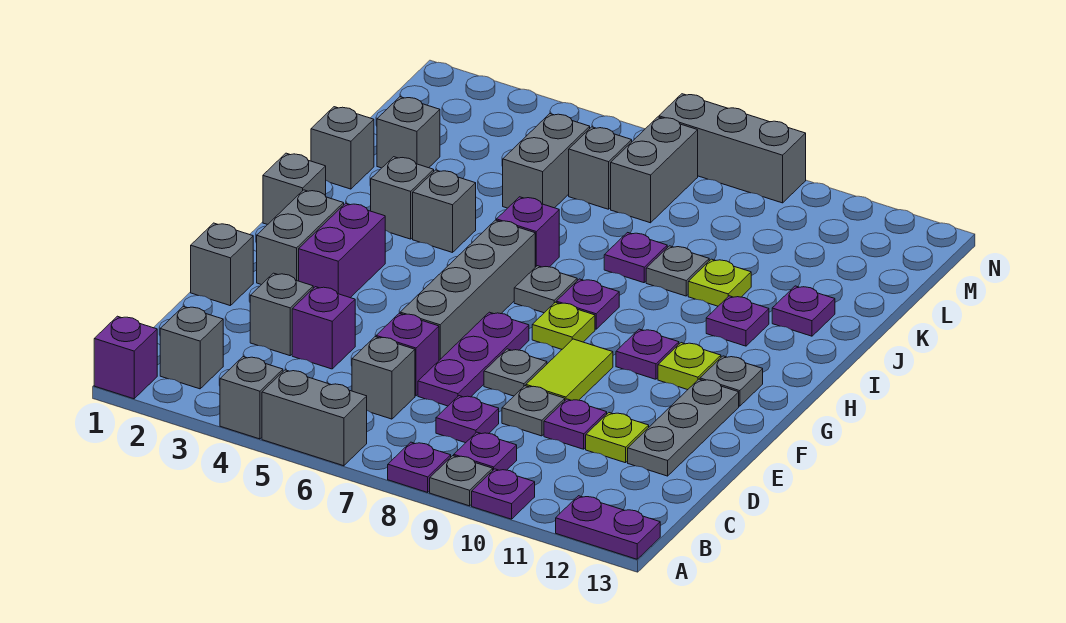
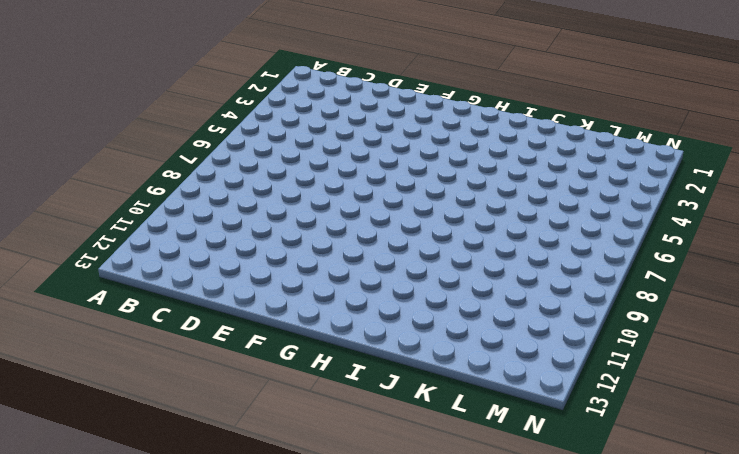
none -> purple 1x1 brick [94,316,157,399]
none -> grey 1x1 brick [220,357,283,439]
none -> grey 1x2 brick [262,370,367,466]
none -> purple 1x1 plate [388,442,451,492]

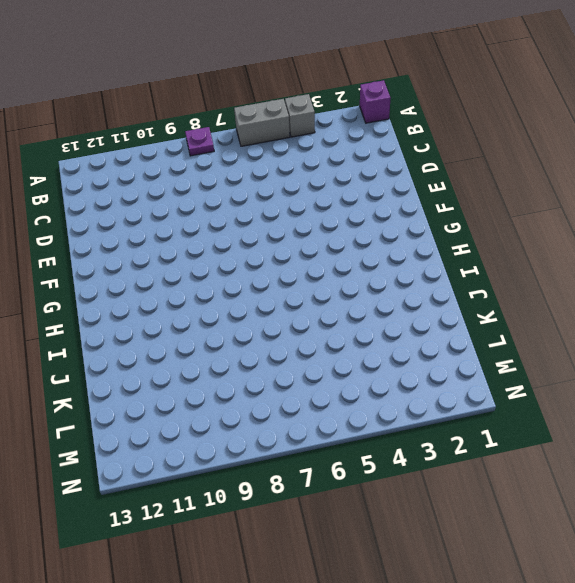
none -> grey 1x1 plate [430,456,493,506]
none -> purple 1x1 plate [472,469,535,519]
none -> purple 1x2 plate [556,496,660,559]
none -> grey 1x1 brick [160,306,223,389]

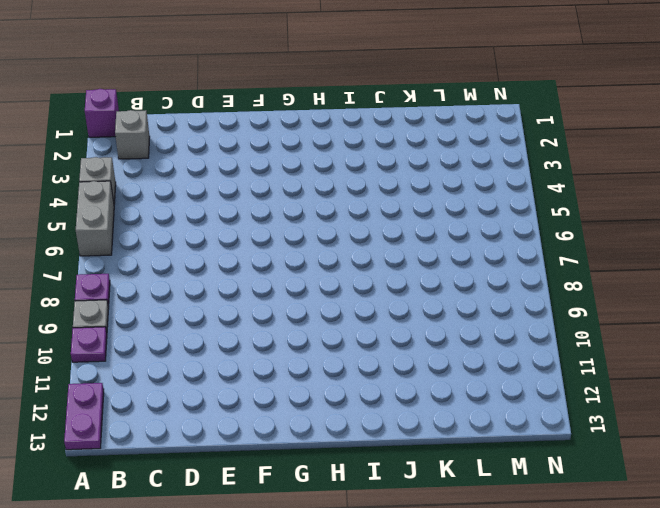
none -> purple 1x1 plate [454,432,517,470]
none -> grey 1x1 brick [352,337,415,419]
none -> purple 1x1 plate [436,396,499,443]
none -> grey 1x1 brick [250,273,313,356]

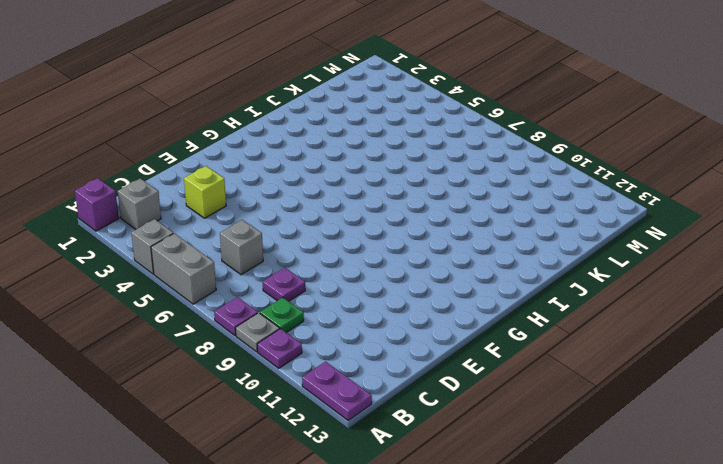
green 1x1 plate [260,297,304,333] -> purple 1x1 plate [454,432,517,470]
lime 1x1 brick [184,166,226,218] -> grey 1x1 brick [250,273,313,356]
none -> purple 1x1 brick [292,287,355,369]
none -> purple 1x1 brick [376,313,439,396]
none -> purple 1x3 plate [418,312,529,406]
none -> grey 1x1 plate [502,386,565,436]

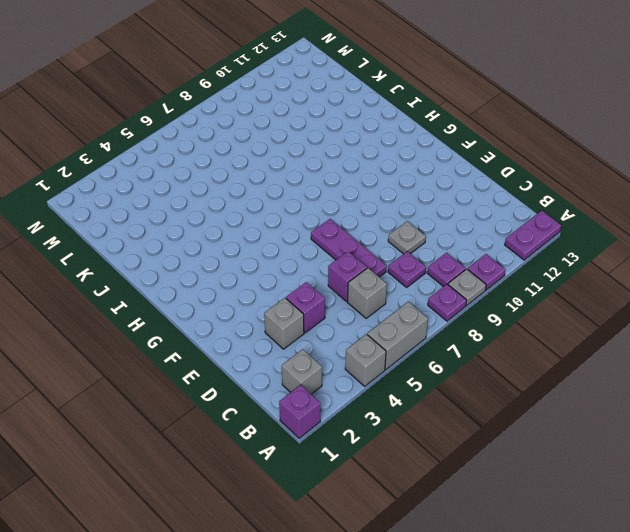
none -> purple 1x1 plate [544,399,607,449]
none -> lime 1x1 plate [586,413,649,463]
none -> grey 1x3 plate [628,379,739,476]
none -> grey 1x1 brick [191,223,253,306]

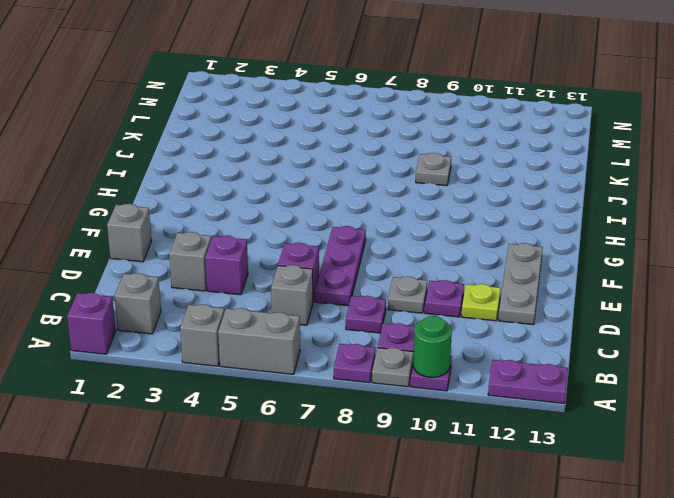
green 1x1 round brick [413,316,452,377] -> none
none -> grey 1x4 brick [400,220,535,360]
none -> grey 1x1 plate [484,349,547,396]
none -> lime 1x2 tile [526,339,613,400]
none -> grey 1x2 brick [257,190,344,285]

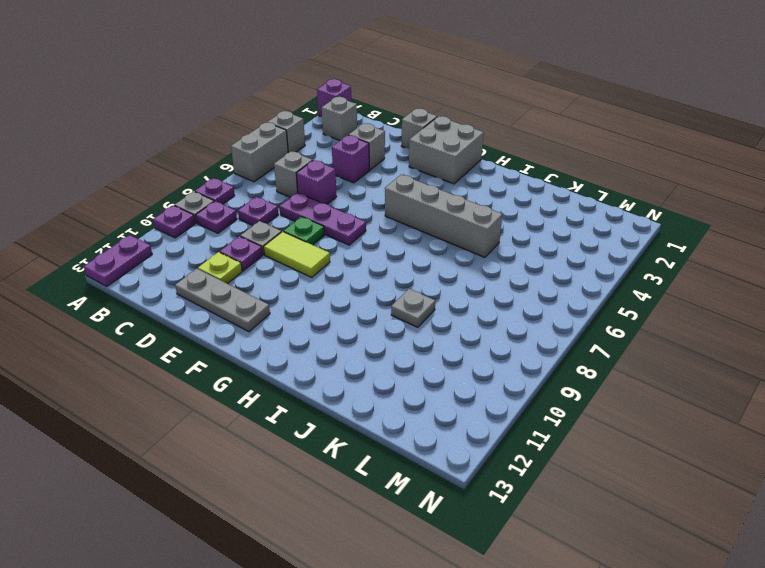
green 1x1 plate [284,217,324,245] -> grey 1x1 plate [484,349,547,396]
grey 2x2 brick [409,116,484,184] -> grey 1x2 brick [257,190,344,285]
grey 1x4 brick [385,175,502,257] -> grey 1x4 brick moved to [400,220,535,360]
none -> purple 1x2 brick [299,203,385,298]
none -> lime 1x1 plate [532,302,595,349]
none -> purple 1x1 plate [616,329,679,379]
none -> lime 1x1 plate [658,343,721,390]

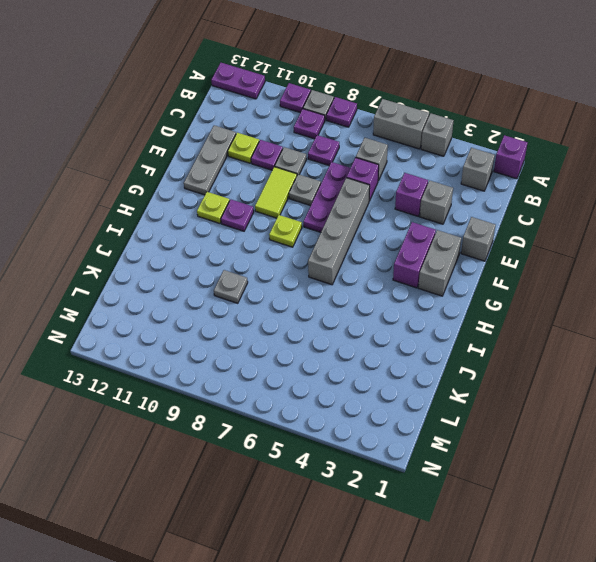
none -> grey 1x1 plate [700,356,763,406]
none -> grey 1x1 brick [263,153,326,225]
none -> grey 1x1 plate [514,266,577,313]
none -> purple 1x1 plate [556,279,619,329]

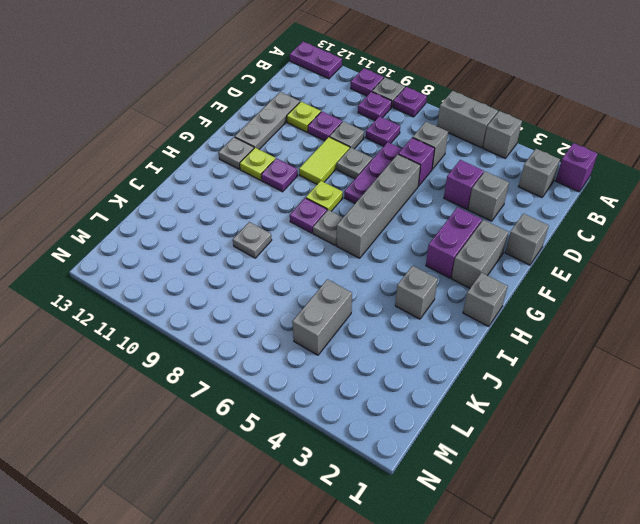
none -> grey 1x1 brick [413,170,476,253]
none -> purple 1x1 brick [497,197,559,267]
none -> purple 1x1 plate [706,296,769,346]
none -> grey 1x1 brick [311,107,374,189]

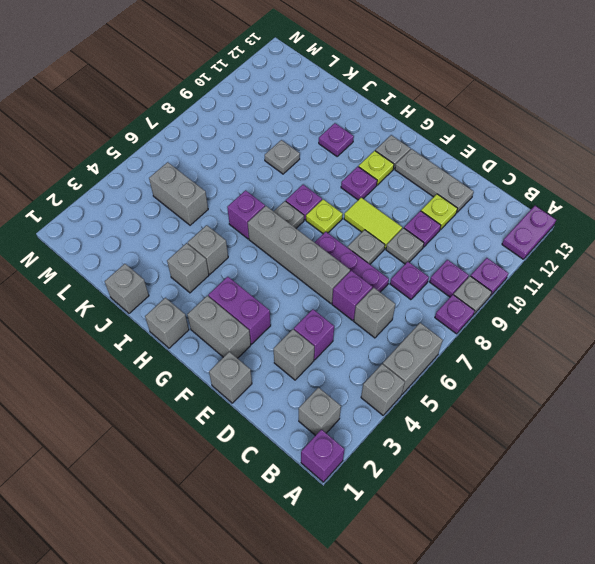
none -> purple 1x1 plate [604,233,667,283]
none -> lime 1x1 plate [688,259,751,306]
none -> purple 1x1 plate [772,286,835,336]
none -> grey 1x1 brick [377,97,440,168]

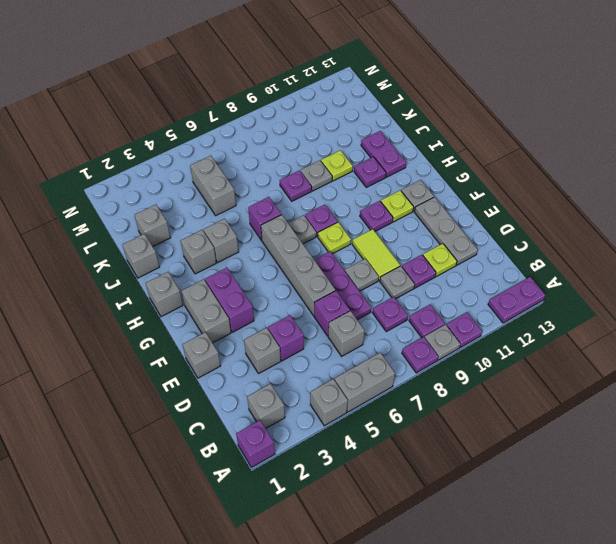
purple 1x2 plate [361,131,406,177] -> purple 1x1 plate [772,286,835,336]
none -> grey 1x1 brick [569,127,632,209]
none -> grey 1x2 brick [611,117,698,223]
none -> grey 1x3 brick [659,94,806,203]

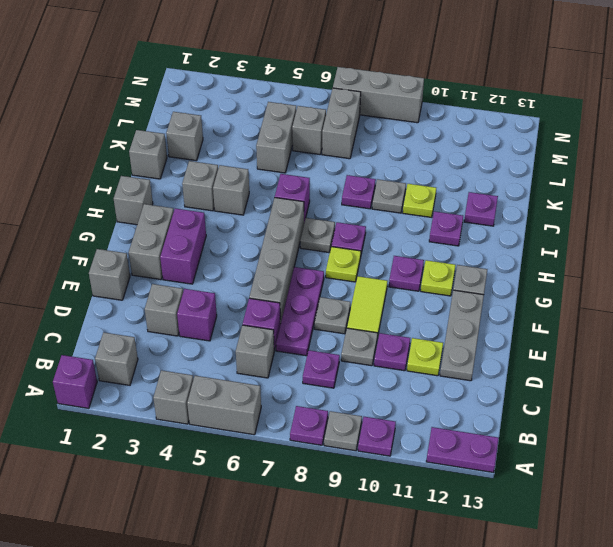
none -> purple 1x1 plate [454,432,517,470]

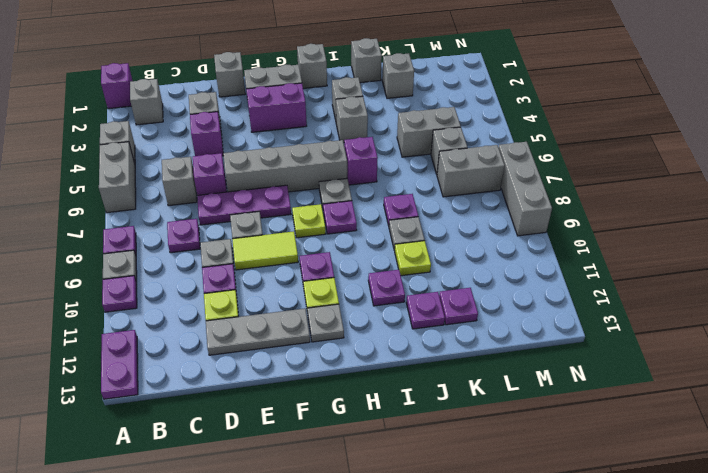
purple 1x1 plate [439,288,478,325] -> purple 1x1 plate moved to [454,432,517,470]

